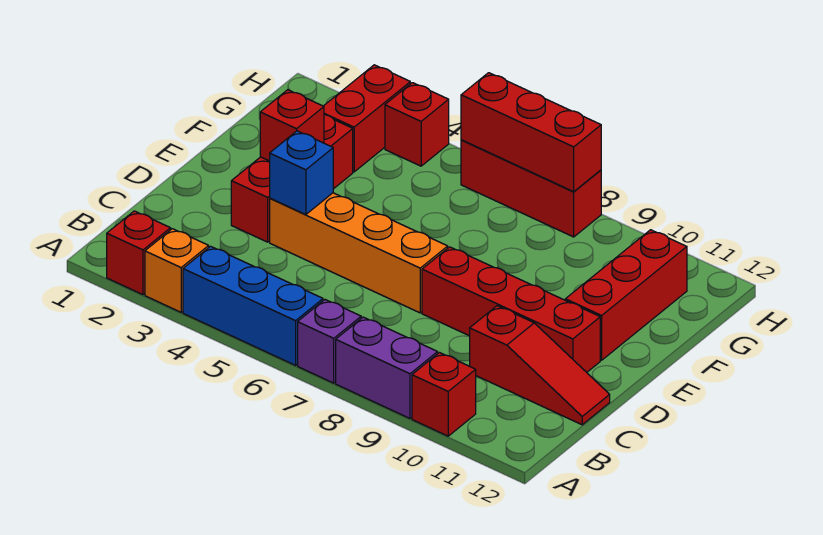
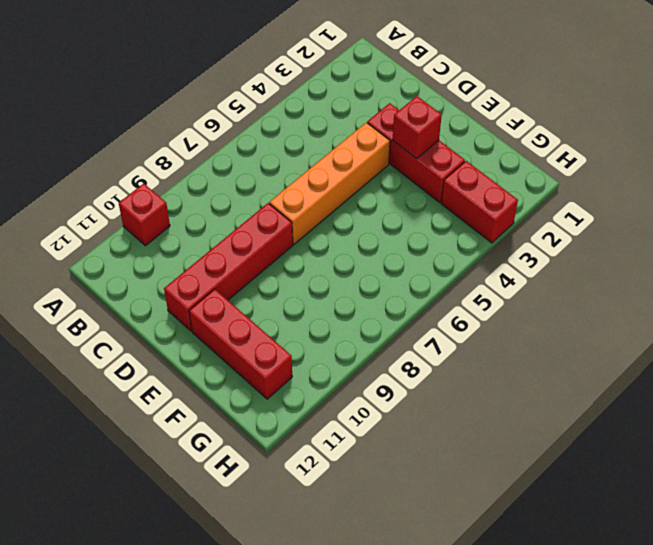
none -> red 1x1 brick [107,211,171,295]
none -> orange 1x1 brick [145,229,209,312]
none -> blue 1x3 brick [183,246,323,365]

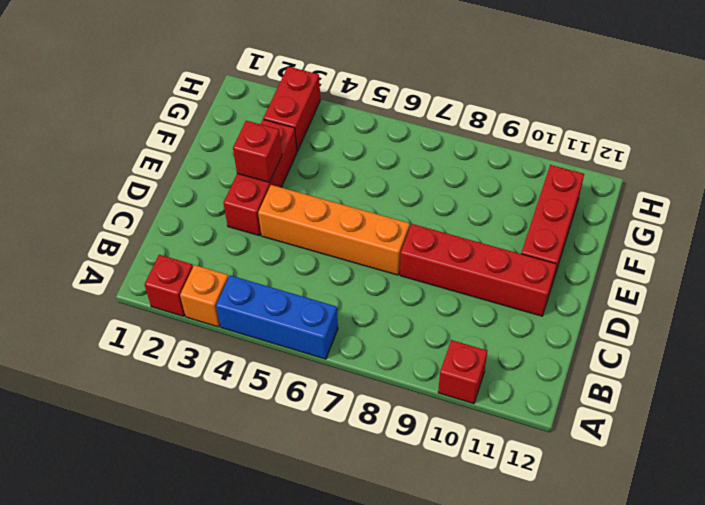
none -> purple 1x1 brick [298,300,361,383]
none -> purple 1x2 brick [336,317,438,418]
none -> red 1x3 slope [470,306,610,425]

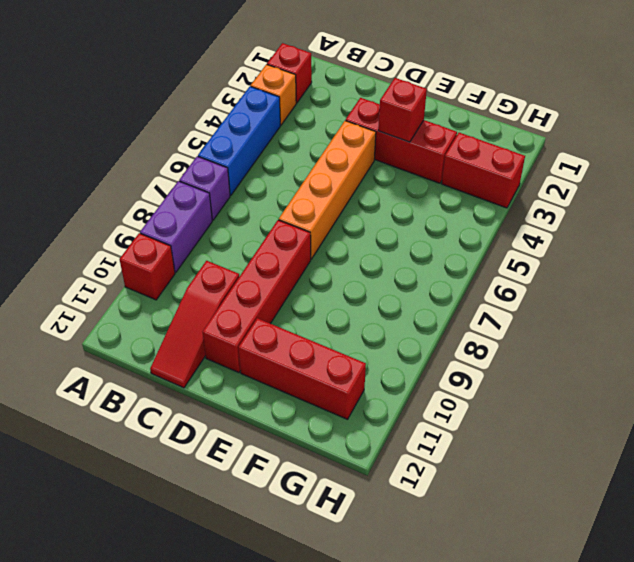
none -> red 1x1 brick [385,83,449,166]
none -> red 1x3 brick [461,140,601,237]
none -> blue 1x1 brick [270,131,333,215]

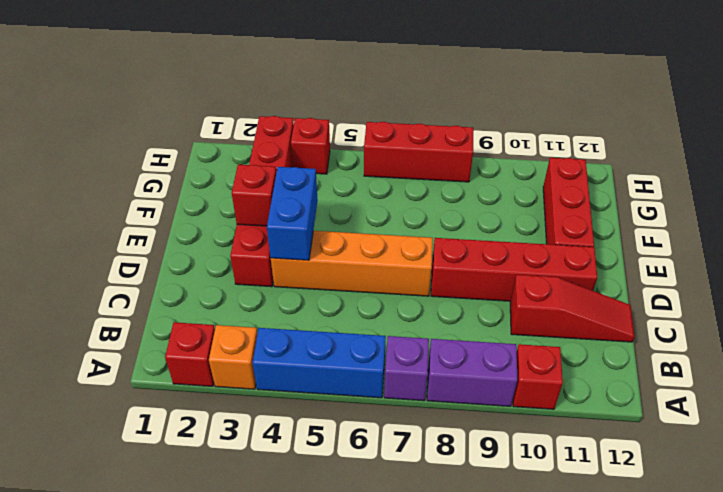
blue 1x2 brick [267,167,318,260] -> blue 1x1 brick [270,131,333,215]
none -> red 1x3 brick [461,73,601,192]

